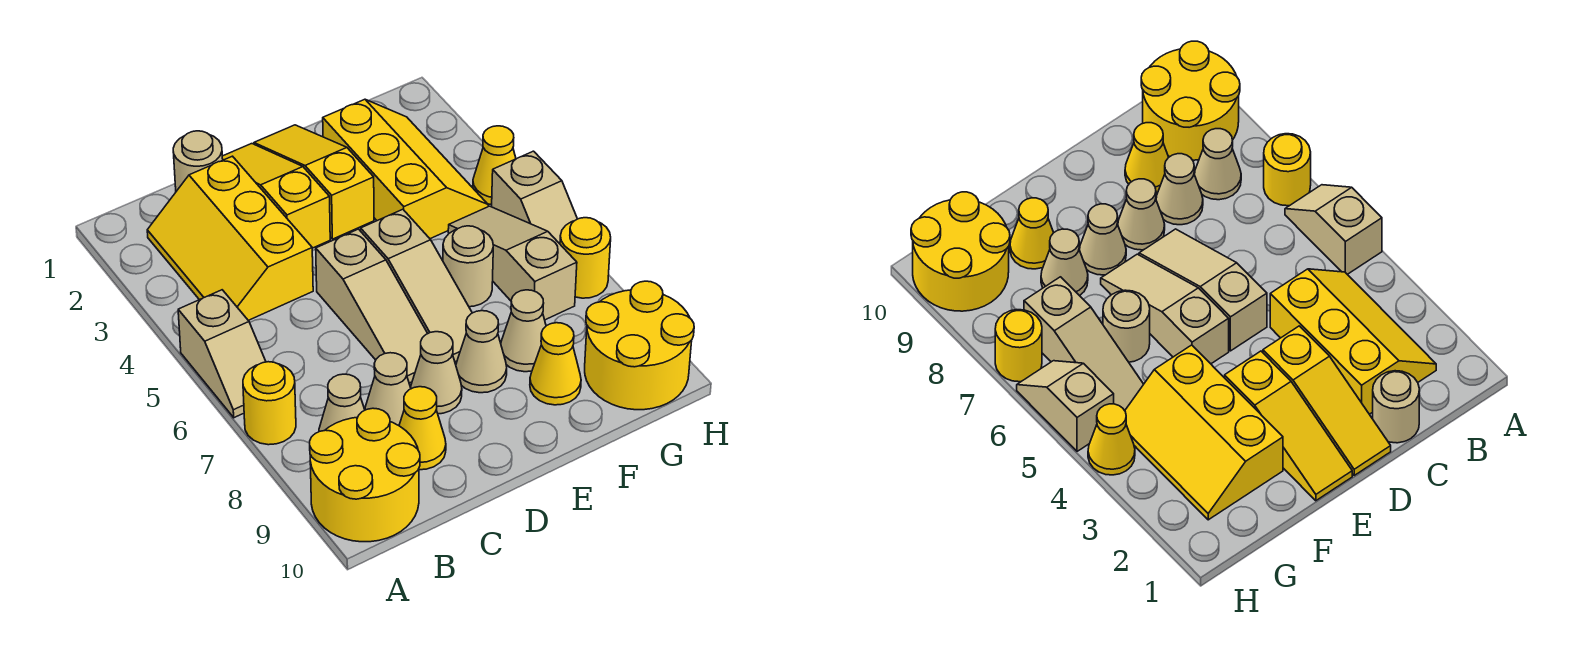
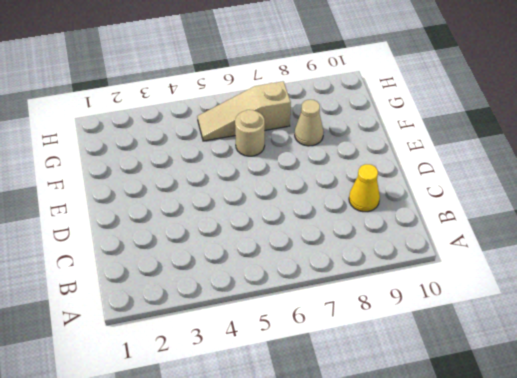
none -> tan 1x2 slope [178,290,266,418]
none -> yellow 1x1 round brick [243,362,296,445]
none -> yellow 2x2 round brick [310,408,420,542]

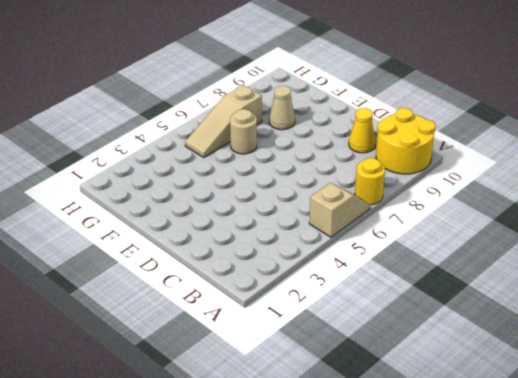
none -> yellow 2x3 slope [147,156,313,320]
none -> tan 1x1 cone [319,374,365,431]
none -> tan 1x1 round brick [173,131,223,191]

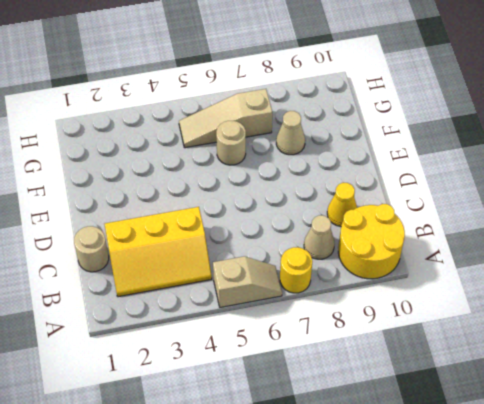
none -> tan 1x1 cone [365,353,411,426]
none -> yellow 1x3 slope [222,144,330,248]
none -> tan 1x3 slope [316,229,428,383]

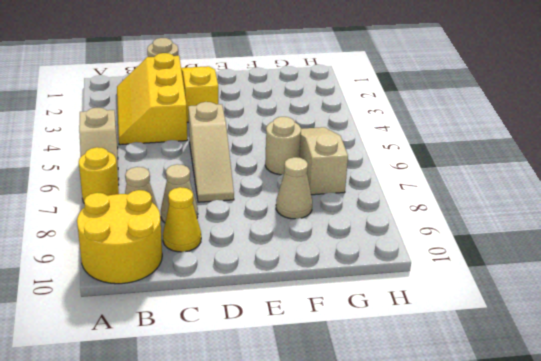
none -> tan 1x1 cone [411,332,462,414]
none -> yellow 1x3 slope [254,125,374,239]
none -> tan 1x3 slope [361,209,472,362]

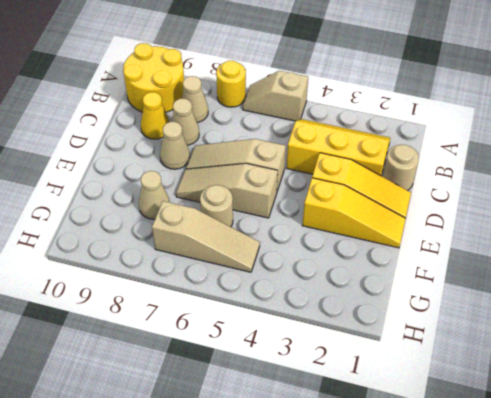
none -> tan 1x1 cone [456,311,507,393]
none -> yellow 2x3 slope [323,99,488,239]
none -> yellow 1x1 cone [530,323,581,405]

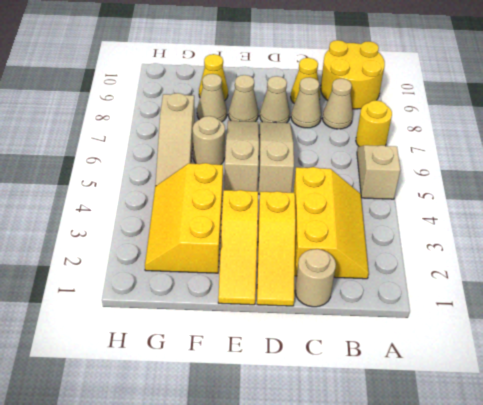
none -> yellow 2x2 round brick [585,281,694,410]
none -> yellow 1x1 cone [473,126,516,205]
none -> tan 1x2 slope [492,151,577,244]

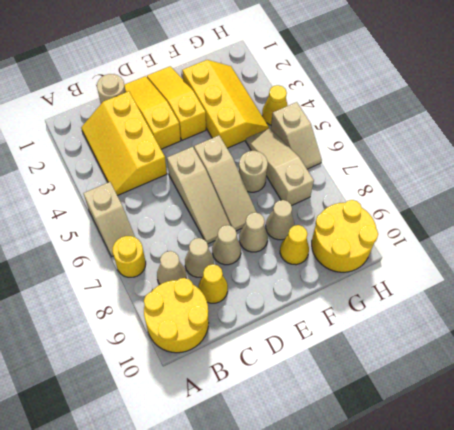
none -> yellow 1x1 round brick [560,218,611,298]

